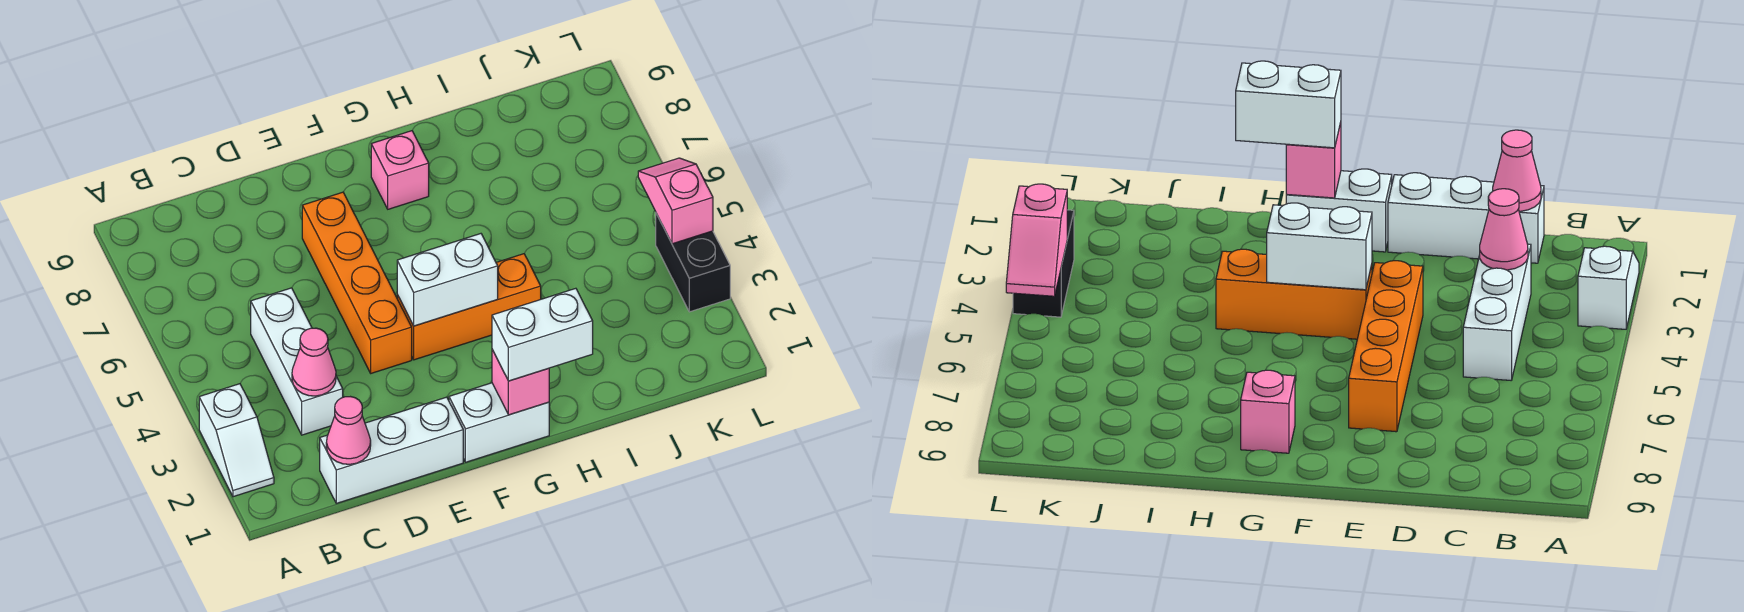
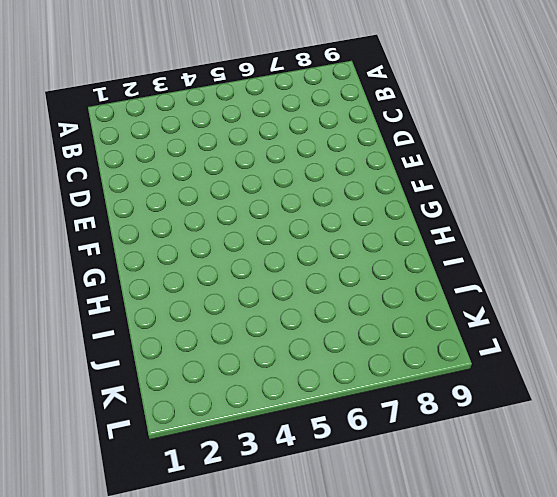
none -> white 1x2 slope [199,384,274,497]
none -> white 1x3 brick [320,397,463,503]
none -> white 1x3 brick [251,288,343,435]

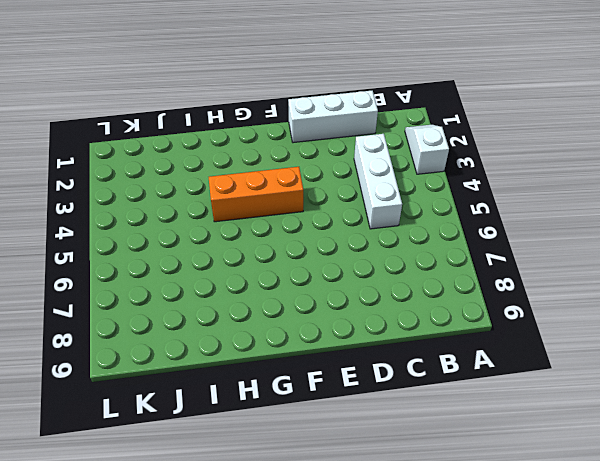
none -> orange 1x4 brick [302,192,412,373]
none -> white 1x2 brick [449,383,549,462]
none -> pink 1x1 brick [371,131,429,209]

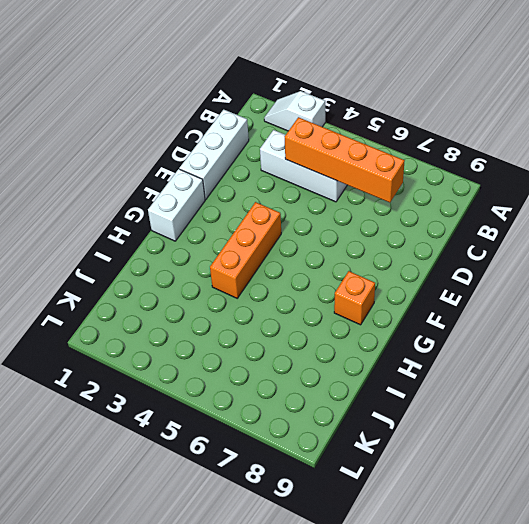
orange 1x4 brick [285,117,405,203] -> orange 1x4 brick moved to [302,192,412,373]
orange 1x1 brick [334,271,375,325] -> pink 1x1 brick [371,131,429,209]
none -> black 1x2 brick [656,214,730,312]
none -> pink 1x1 cone [326,397,371,464]
none -> pink 1x1 cone [292,328,336,396]

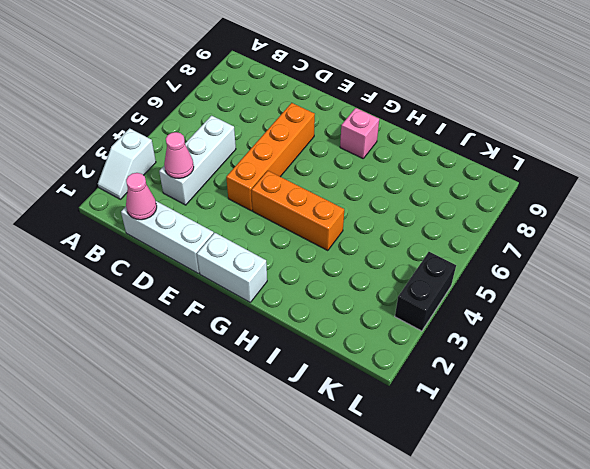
none -> white 1x2 brick [397,234,498,326]
none -> pink 1x1 brick [492,350,549,415]
none -> pink 1x2 slope [638,158,713,244]

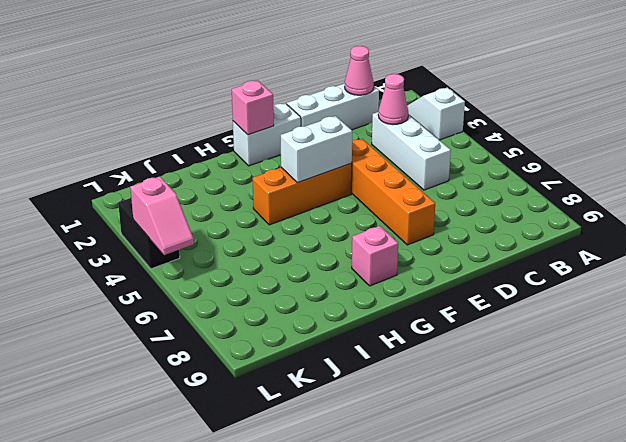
none -> white 1x2 brick [492,288,593,381]

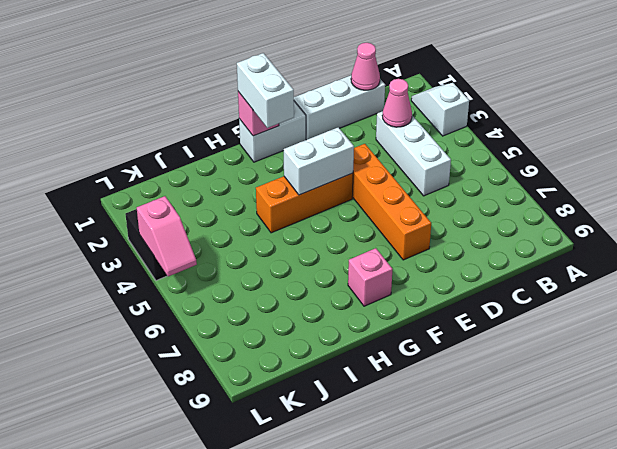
white 1x2 brick [237,53,294,128] -> white 1x2 brick turned to [492,288,593,381]

